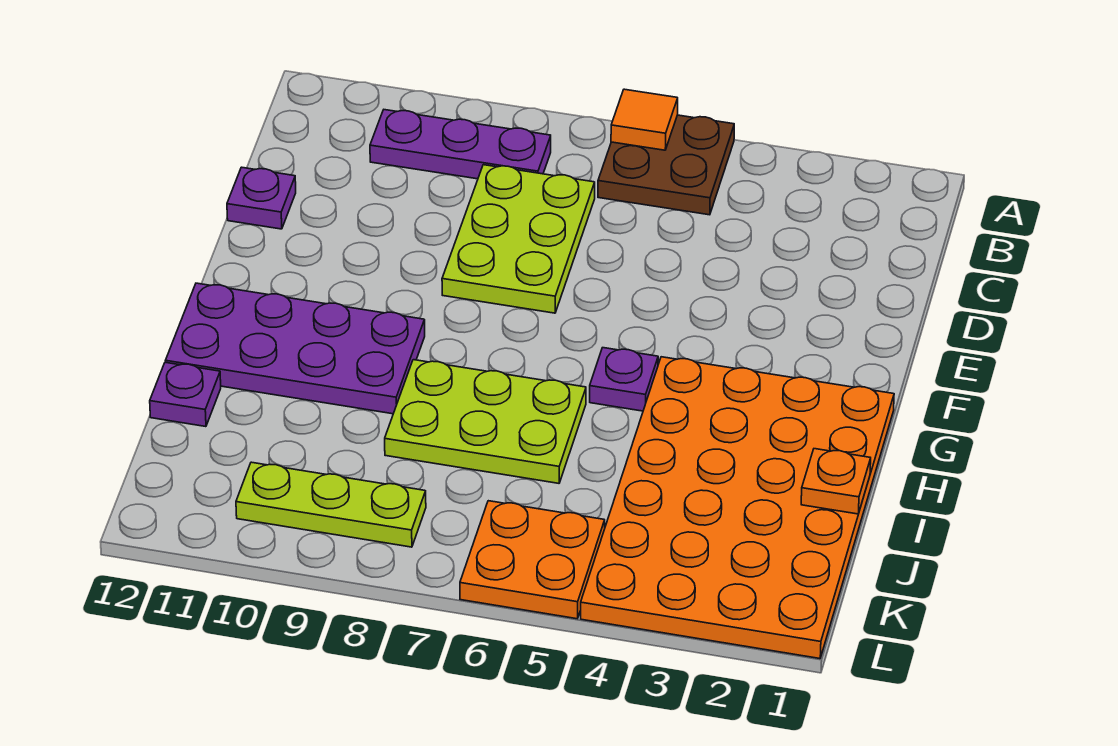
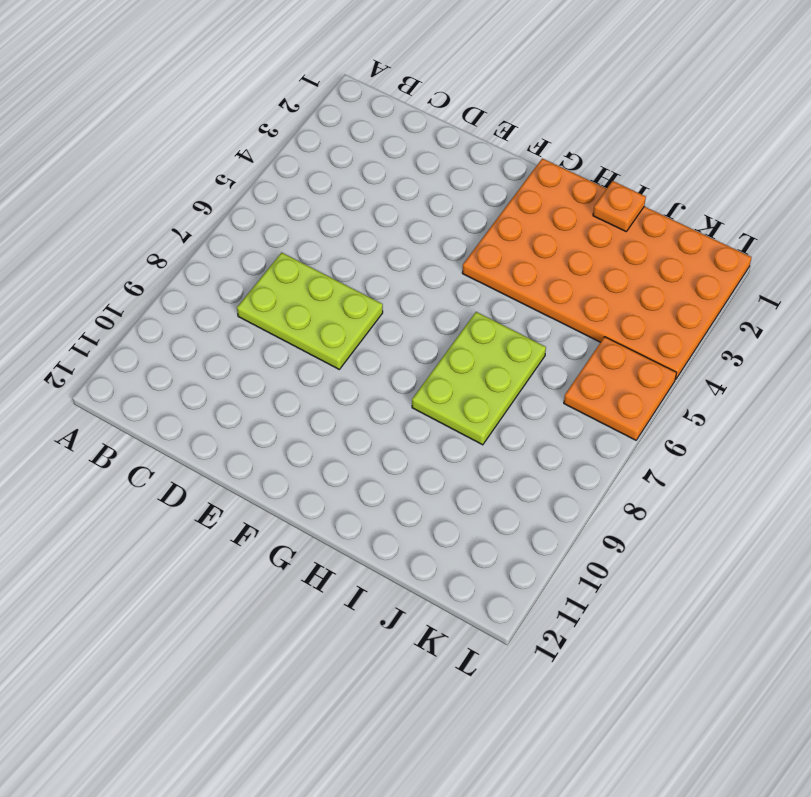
none -> brown 2x2 plate [598,115,734,215]
none -> purple 1x3 plate [370,110,551,179]
none -> purple 1x1 plate [227,167,296,229]

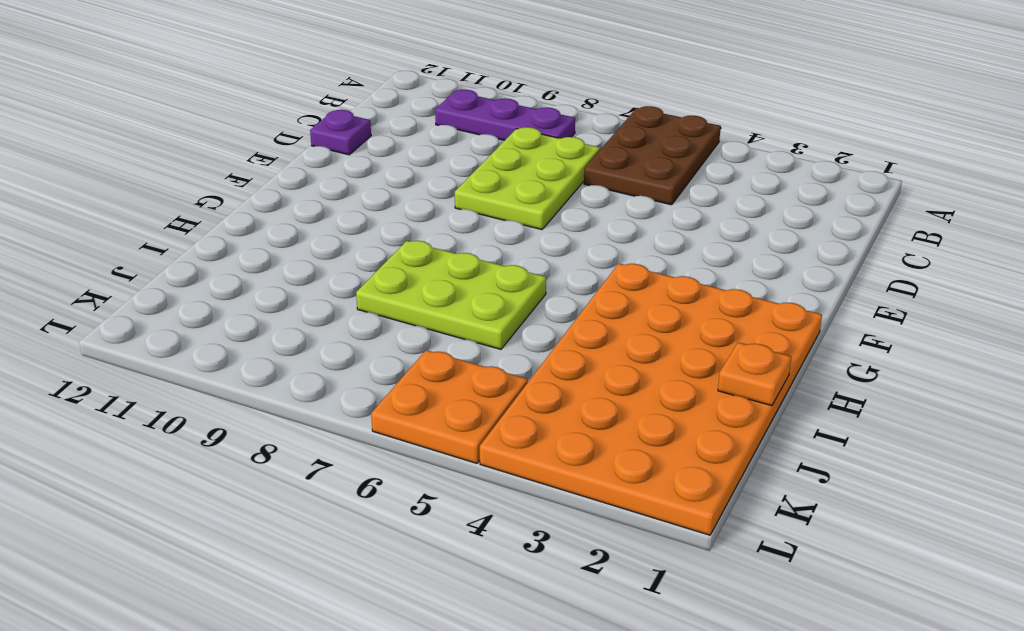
brown 2x3 plate [584,106,721,205] -> brown 2x2 plate [598,115,734,215]
none -> purple 1x1 plate [590,348,658,411]
none -> purple 2x4 plate [165,283,425,414]
none -> purple 1x1 plate [150,362,221,427]

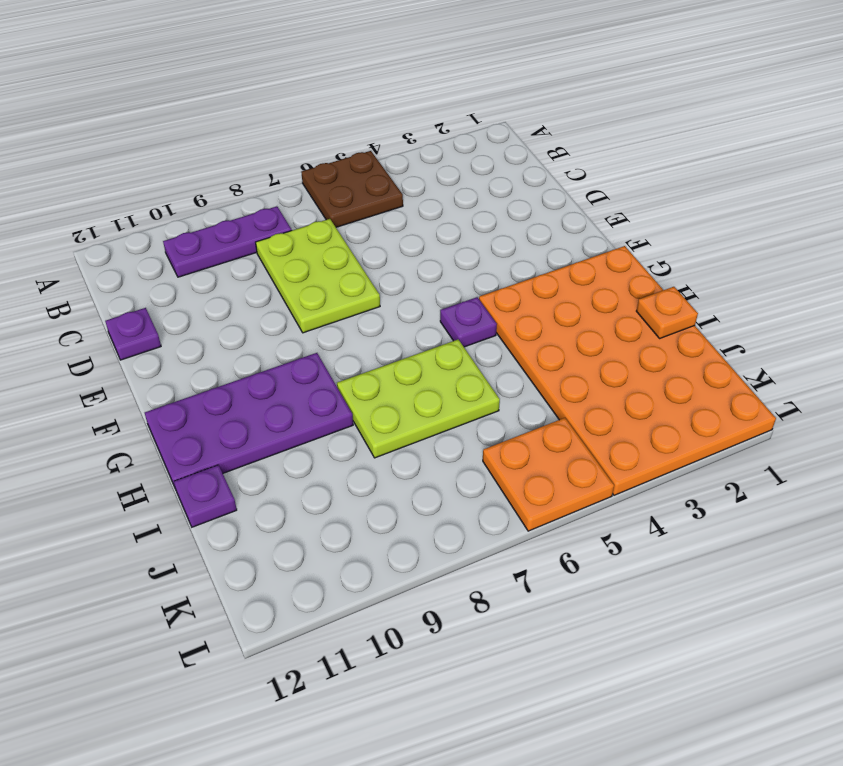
none -> lime 1x3 plate [236,462,426,547]
none -> orange 1x1 tile [611,89,678,150]

